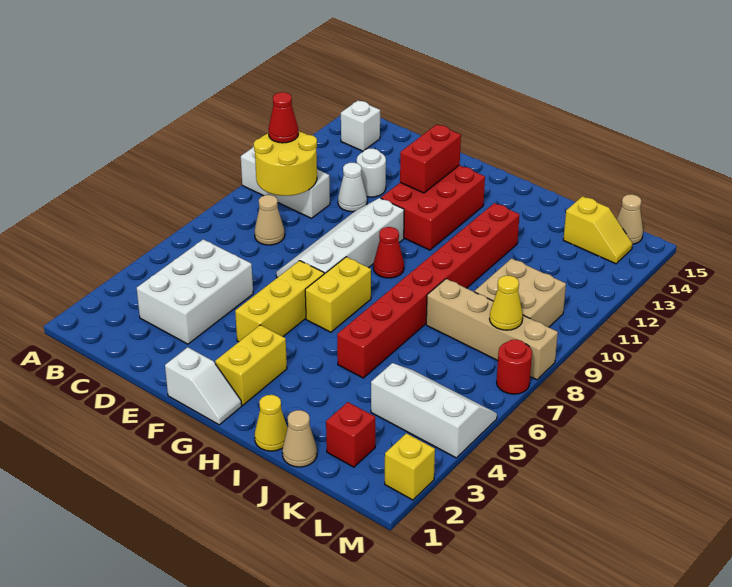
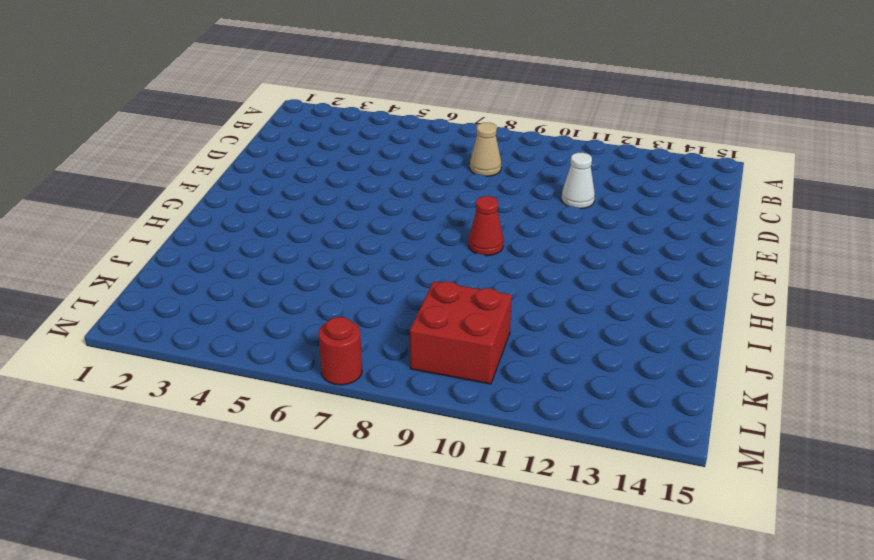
red 2x2 brick [410,281,512,384] -> tan 2x2 brick [474,259,566,327]
none -> white 1x3 brick [241,146,330,218]
none -> white 1x1 brick [341,100,380,151]
none -> white 2x3 brick [137,239,253,344]

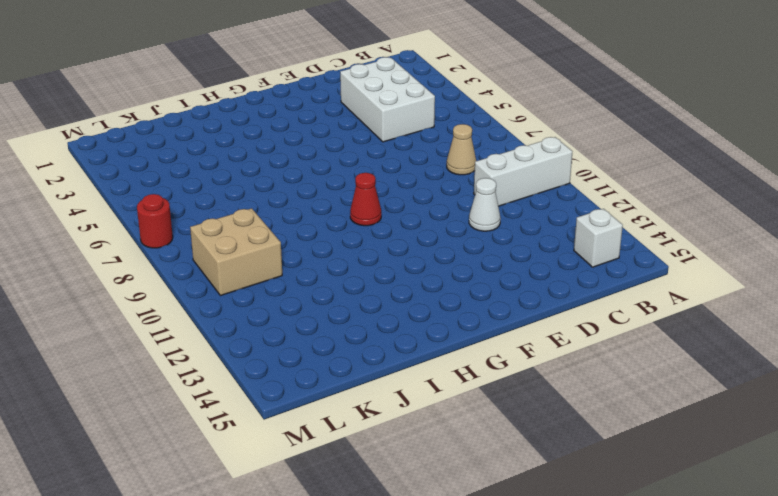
none -> white 1x1 round brick [357,148,386,197]
none -> white 2x4 slope [276,198,404,278]
none -> white 1x2 slope [165,347,242,425]

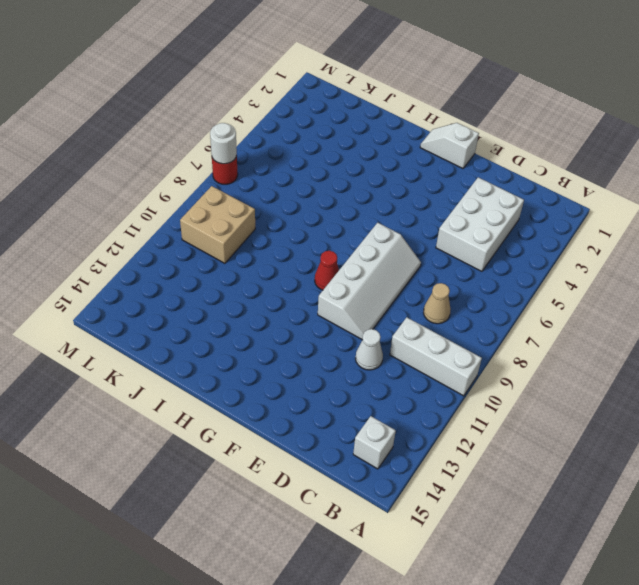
white 1x1 round brick [210,123,237,164] -> white 1x1 round brick moved to [357,148,386,197]
none -> yellow 1x3 brick [235,261,324,342]
none -> red 2x3 brick [381,165,485,250]
none -> yellow 1x2 brick [215,325,287,405]

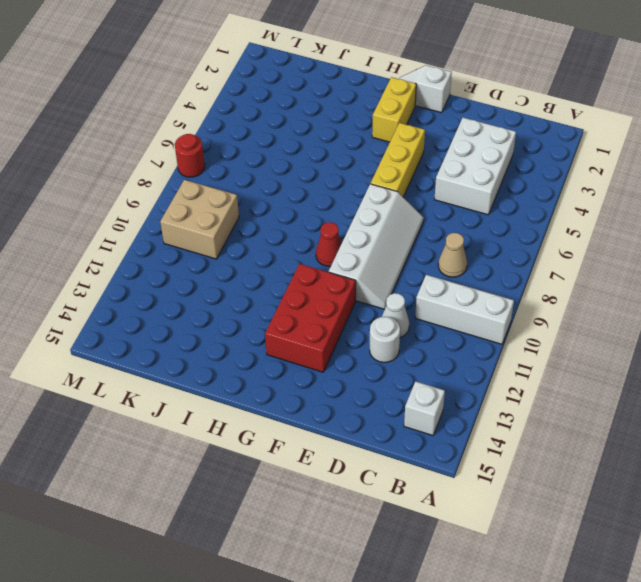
none -> yellow 1x2 brick [305,257,371,332]
none -> yellow 1x1 cone [255,395,288,451]
none -> red 1x8 brick [337,203,520,378]

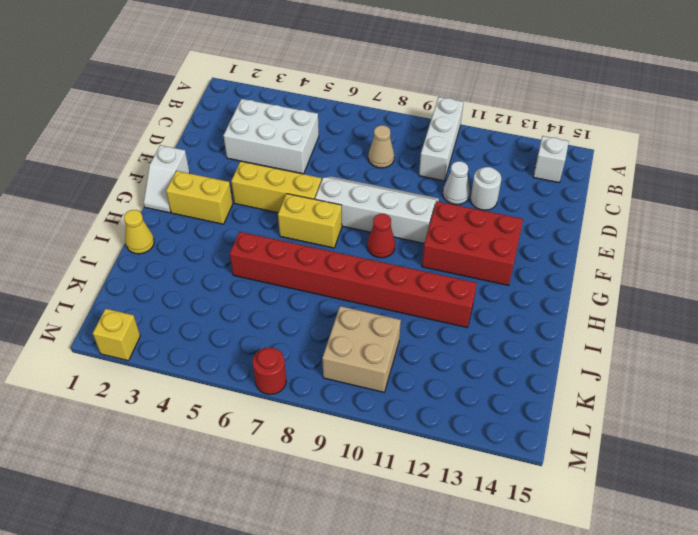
none -> tan 1x1 cone [282,410,317,467]
none -> tan 1x4 brick [426,279,558,380]
none -> red 1x1 brick [326,402,375,467]

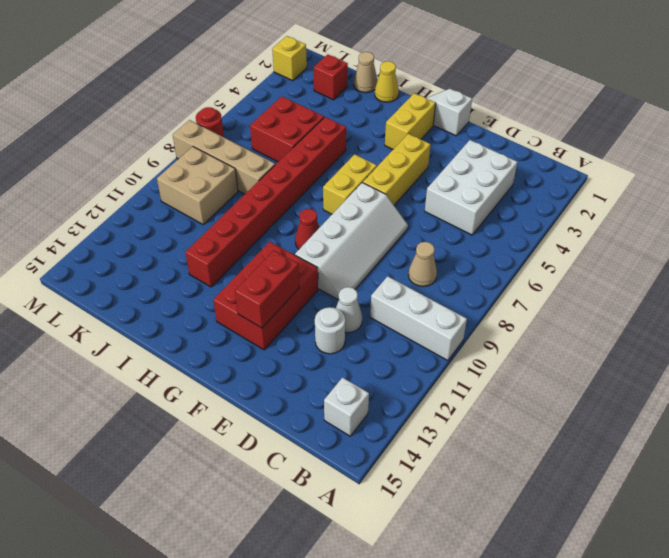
red 2x2 brick [250,96,324,162] -> white 2x3 slope [371,363,497,458]
none -> yellow 1x2 slope [563,196,633,264]
none -> tan 1x1 cone [617,194,643,244]
none -> yellow 2x2 round brick [254,131,317,196]

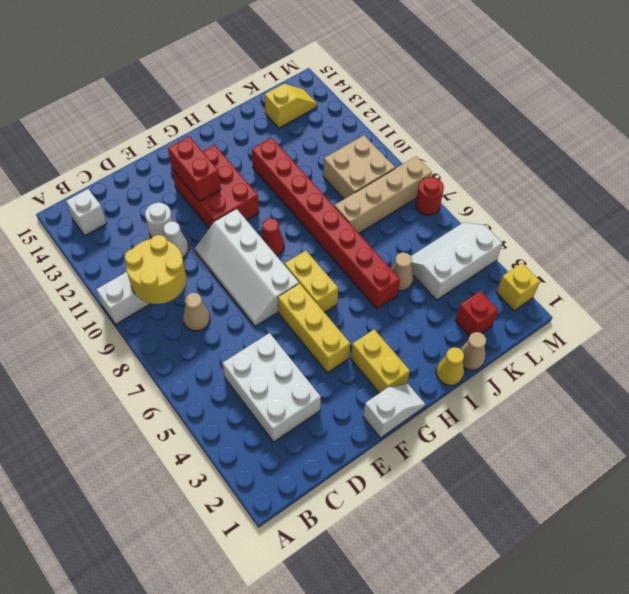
tan 1x1 cone [391,252,413,291] -> tan 1x1 cone moved to [617,194,643,244]
none -> yellow 1x1 cone [490,276,523,330]
none -> red 1x1 cone [268,92,298,143]

